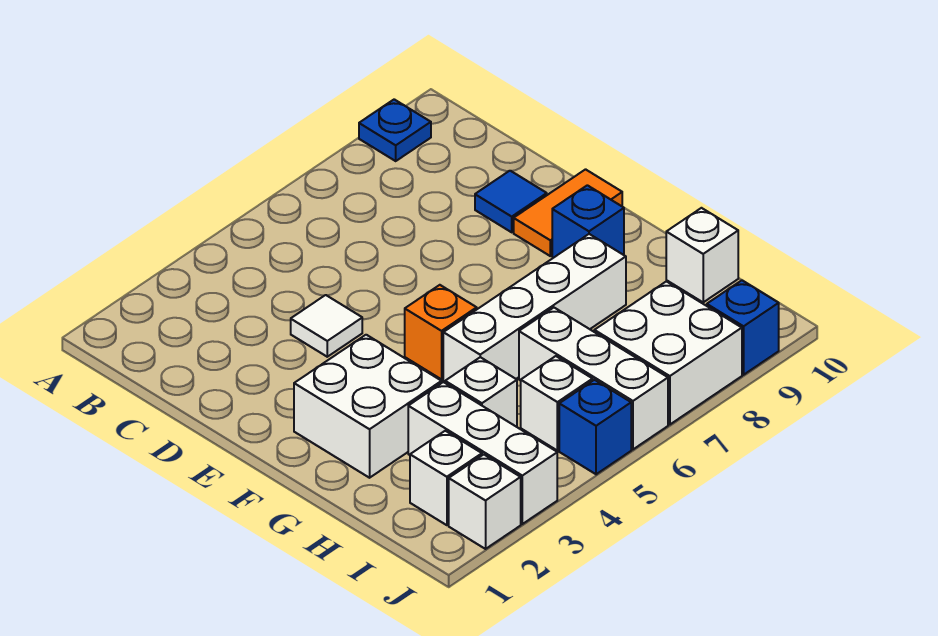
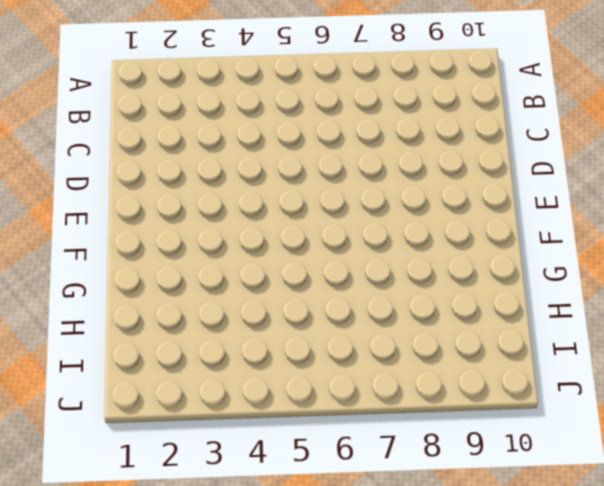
none -> blue 1x1 plate [359,99,431,161]
none -> white 1x1 tile [291,295,362,357]
none -> blue 1x1 tile [475,171,547,232]

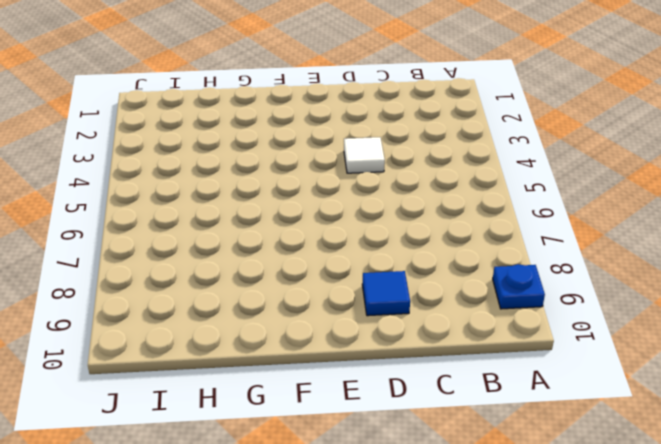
none -> orange 1x2 tile [514,169,622,256]
none -> white 2x2 brick [294,335,442,478]
none -> orange 1x1 brick [405,285,477,379]

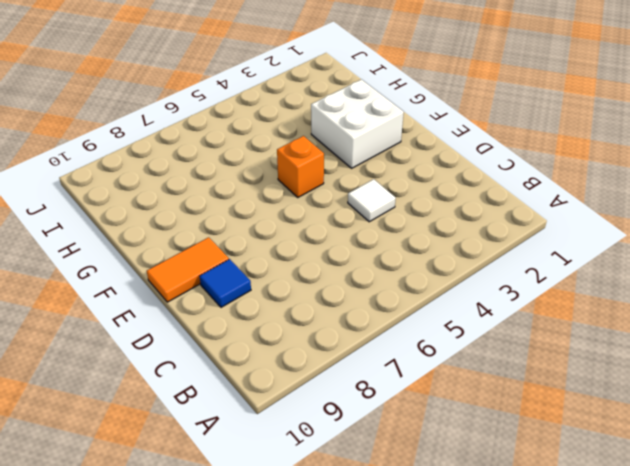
none -> blue 1x1 plate [359,99,431,161]
none -> blue 1x1 brick [552,185,624,258]
none -> white 1x4 brick [443,234,626,381]

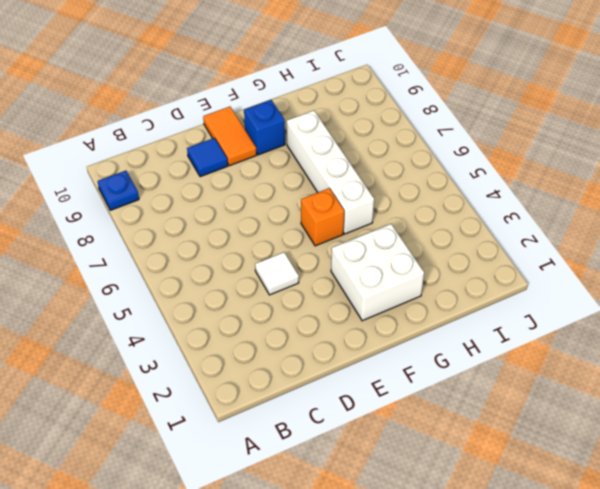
none -> white 1x3 brick [408,382,557,524]
none -> white 1x1 brick [445,357,517,427]
none -> white 1x3 brick [519,308,668,449]

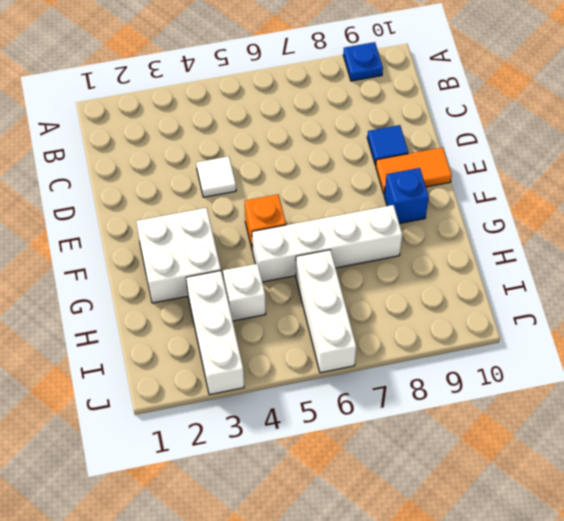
none -> white 1x1 brick [666,208,738,302]
none -> white 1x1 brick [410,431,482,525]
none -> white 1x1 brick [521,356,593,451]

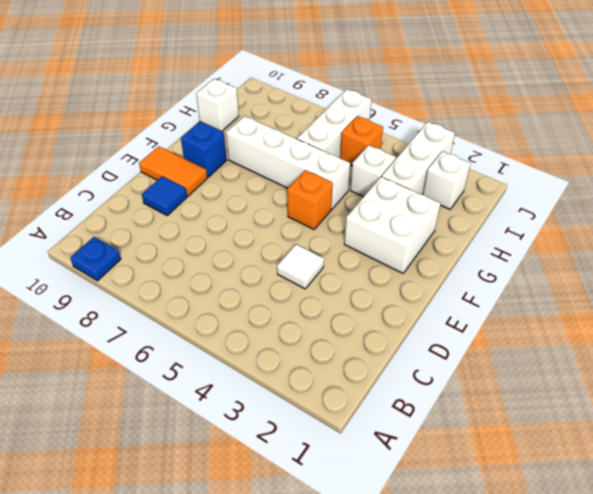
orange 1x1 brick [340,116,383,166] -> white 1x1 brick [521,356,593,451]
none -> white 2x2 brick [594,281,742,425]
none -> white 1x1 brick [449,455,521,549]
none -> blue 1x1 brick [559,380,631,474]

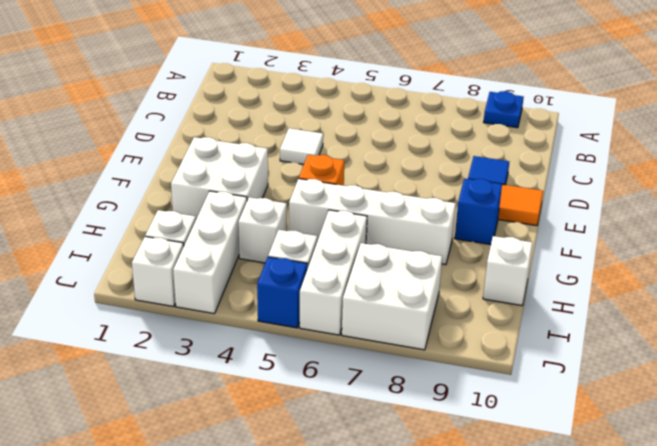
none -> blue 1x1 brick [707,280,779,375]

